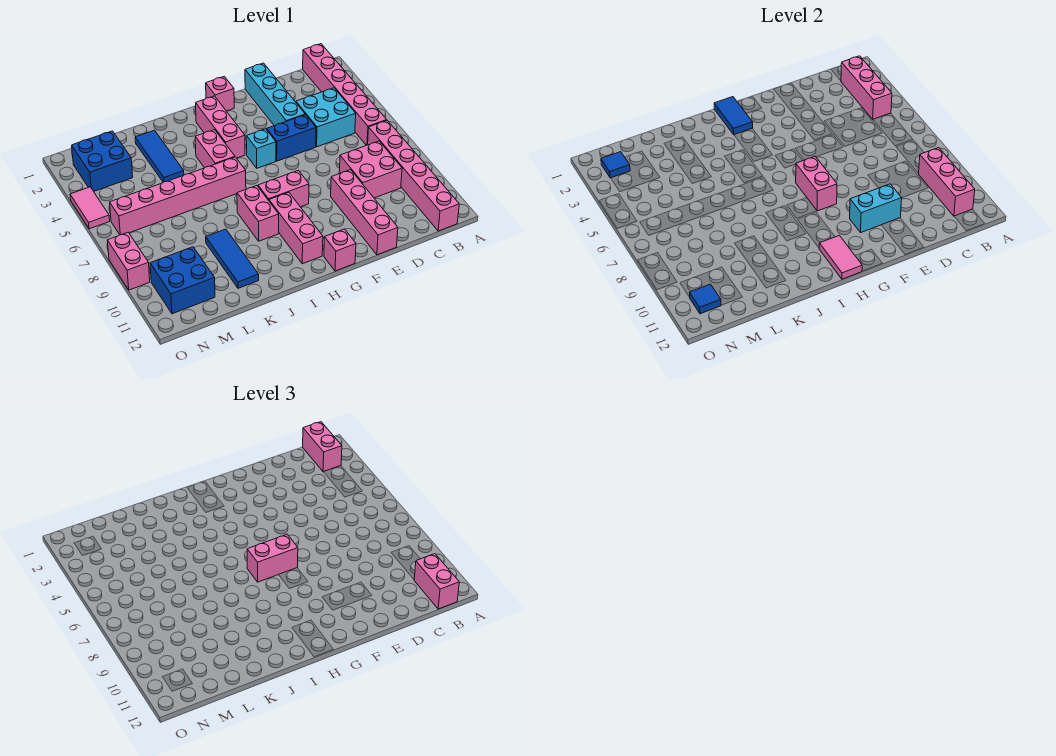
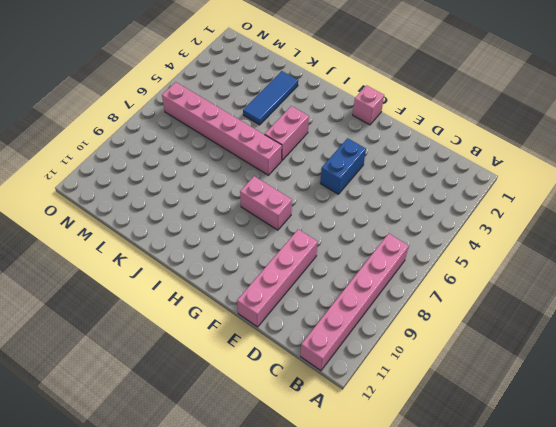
blue 1x2 brick [320,138,366,194] -> blue 1x2 brick turned to [267,115,316,161]
none -> pink 1x6 brick [303,44,387,146]
none -> cyan 2x2 brick [296,88,356,147]
none -> pink 2x2 brick [339,141,402,198]
none -> cyan 1x4 brick [245,63,305,126]

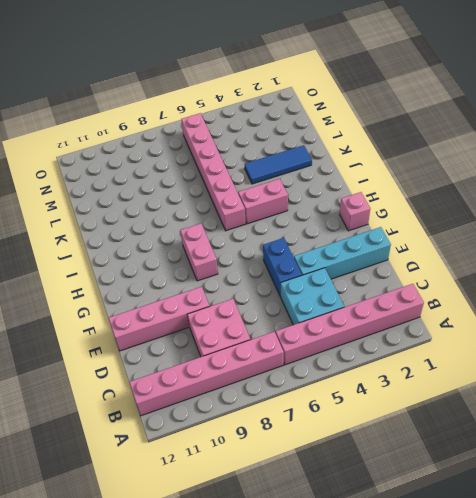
none -> cyan 1x1 brick [246,129,276,168]
none -> pink 1x1 brick [324,229,356,271]
none -> pink 1x3 brick [196,96,245,158]
none -> pink 1x3 brick [269,192,323,264]

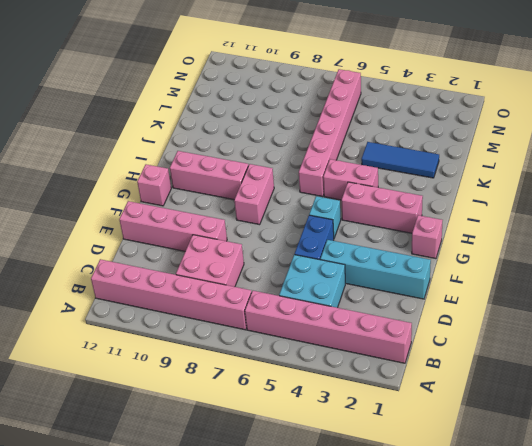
none -> pink 1x2 brick [237,186,279,241]
none -> blue 1x3 tile [206,229,259,288]
none -> blue 2x2 brick [72,131,133,191]
none -> blue 2x2 brick [150,247,215,314]

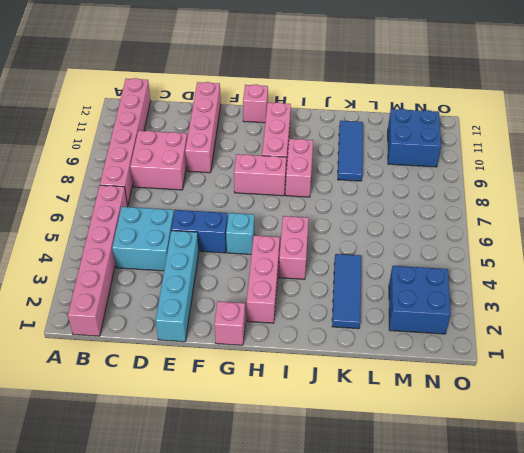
none -> pink 1x6 brick [110,157,246,235]
none -> pink 1x2 tile [70,187,110,229]
none -> pink 1x2 brick [107,232,150,290]
none -> pink 1x3 brick [841,56,892,119]

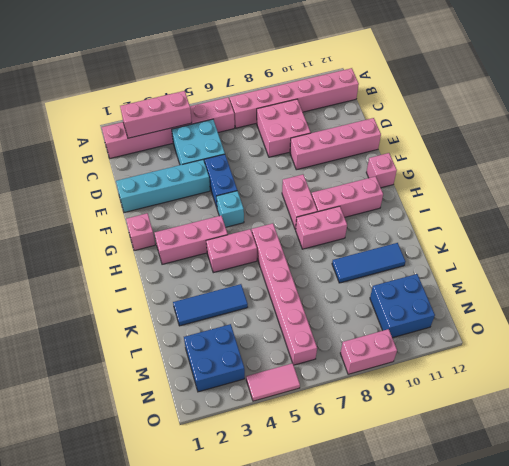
none -> pink 1x3 brick [919,148,975,216]
none -> cyan 1x2 brick [850,184,902,232]
none -> pink 1x2 brick [796,156,837,211]
none -> blue 1x2 tile [714,97,753,135]

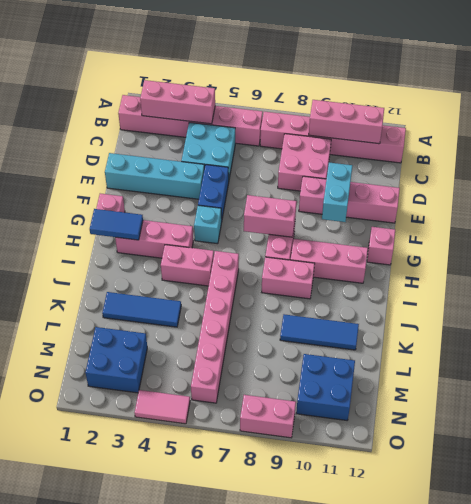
none -> pink 1x2 tile [819,235,862,279]
none -> blue 1x1 tile [601,152,630,178]
none -> blue 1x1 tile [690,284,721,314]
none -> pink 1x2 brick [303,422,342,472]

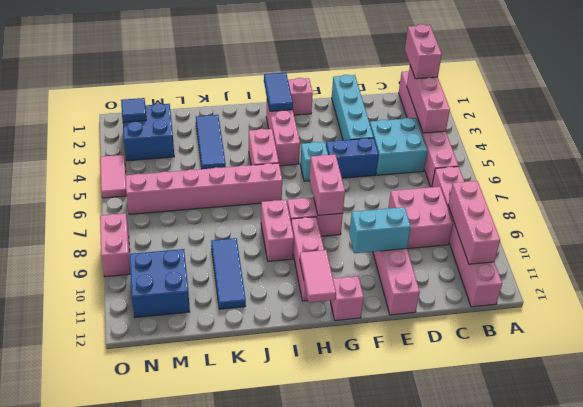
none -> blue 1x1 tile [690,284,721,314]
none -> pink 1x2 brick [414,554,459,609]
none -> pink 1x2 brick [247,534,298,582]

